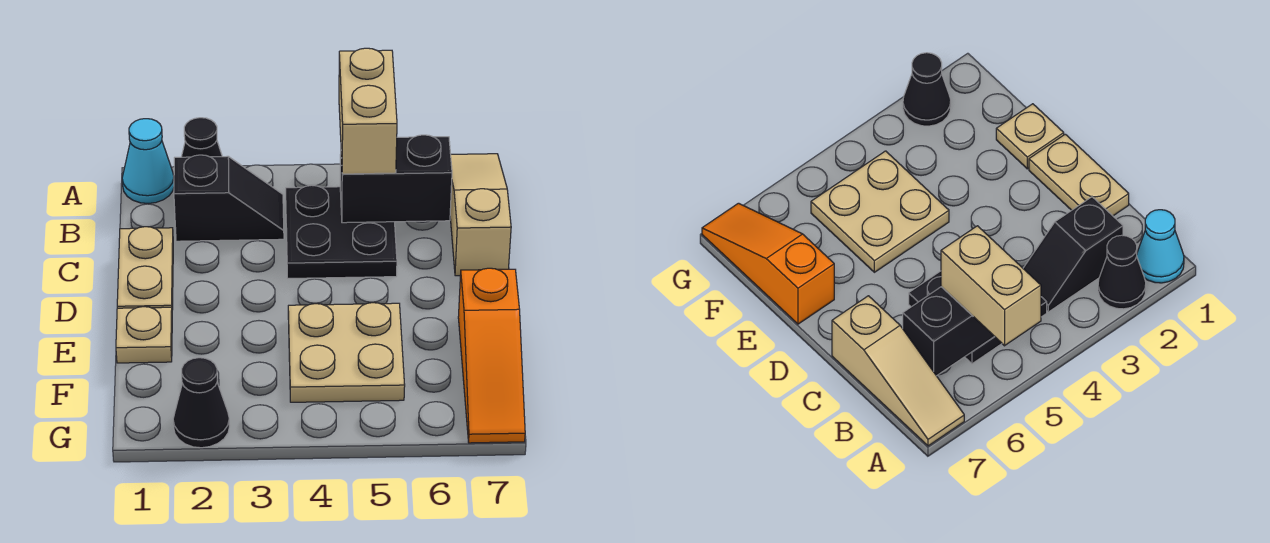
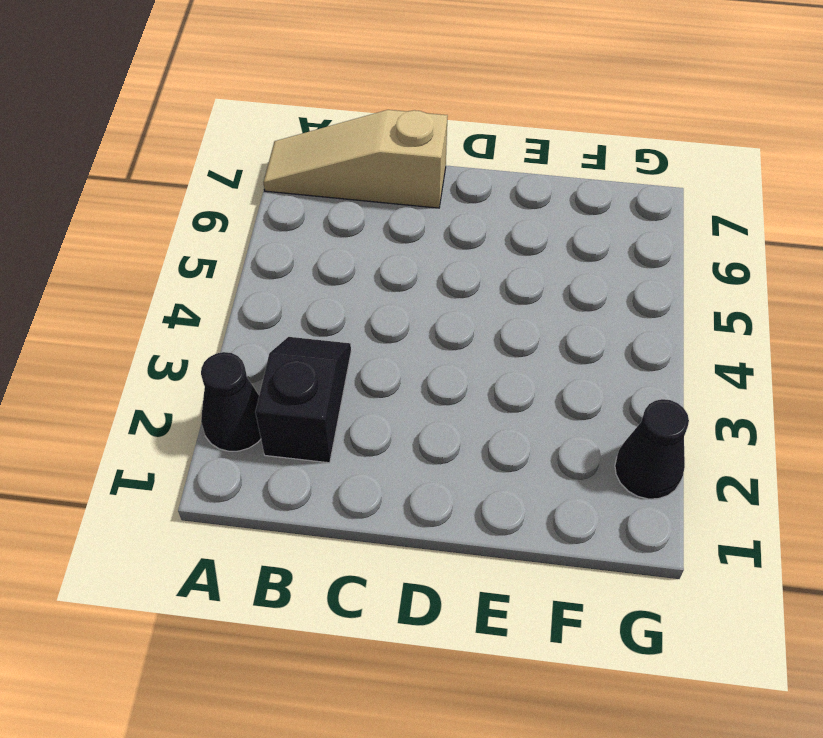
none -> cyan 1x1 cone [122,119,174,204]
none -> black 2x2 plate [286,185,397,278]
none -> tan 1x2 plate [117,227,173,310]

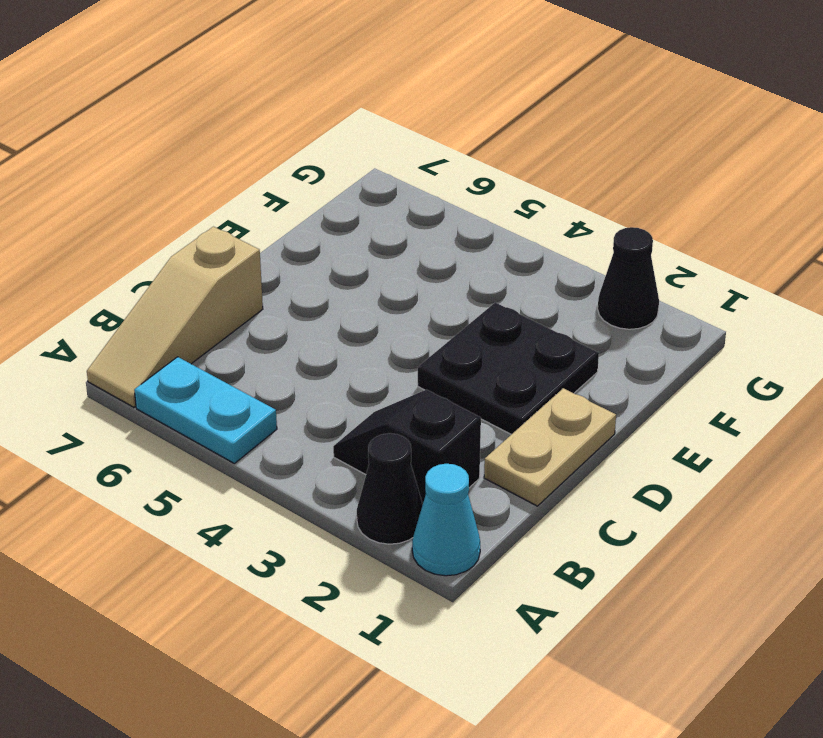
cyan 1x2 plate [134,357,277,463] -> none
black 2x2 plate [418,303,599,434] -> black 2x2 plate moved to [286,185,397,278]
none -> tan 1x1 plate [116,307,172,363]
none -> tan 2x2 plate [288,303,405,402]
none -> orange 1x3 slope [458,268,525,443]

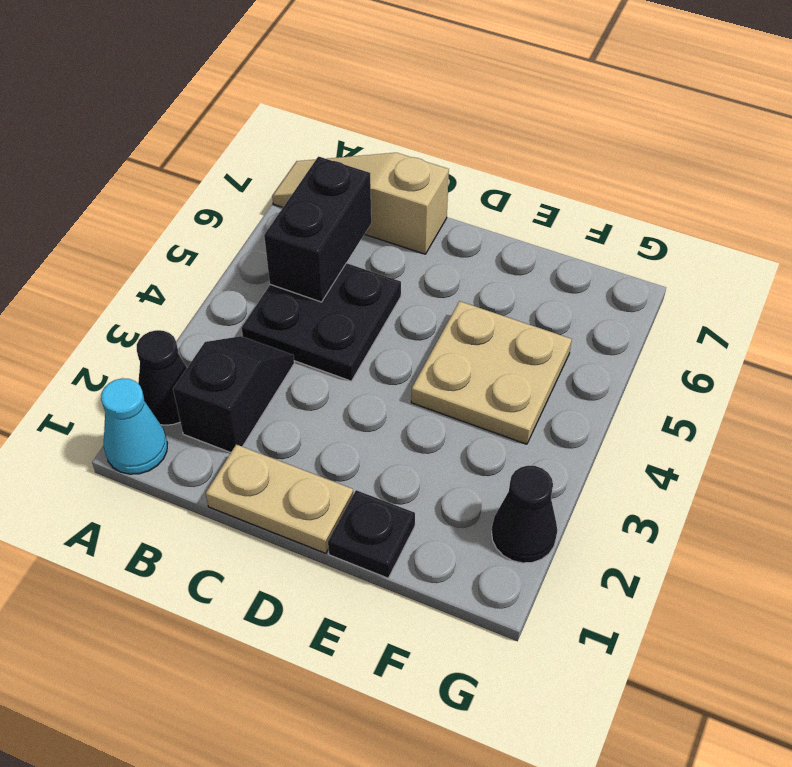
black 1x1 plate [328,490,415,578] -> tan 1x1 plate [116,307,172,363]
none -> orange 1x3 slope [458,268,525,443]
none -> tan 1x2 brick [339,48,397,174]

